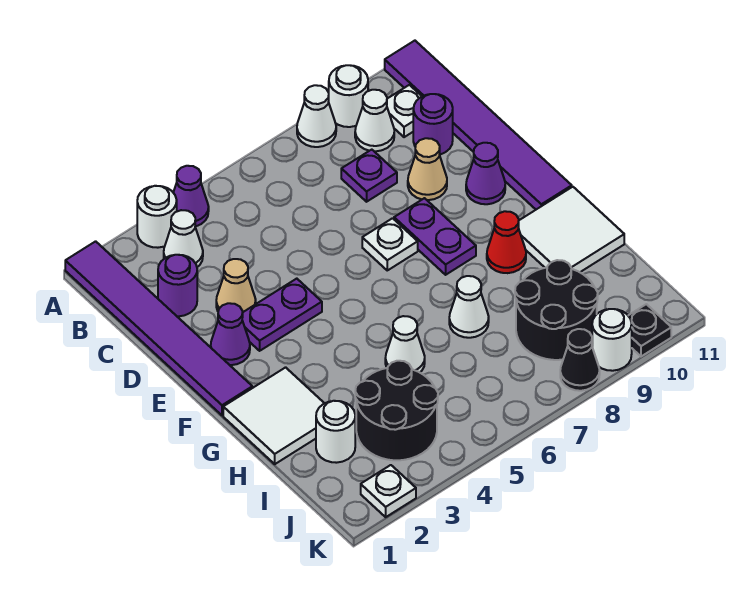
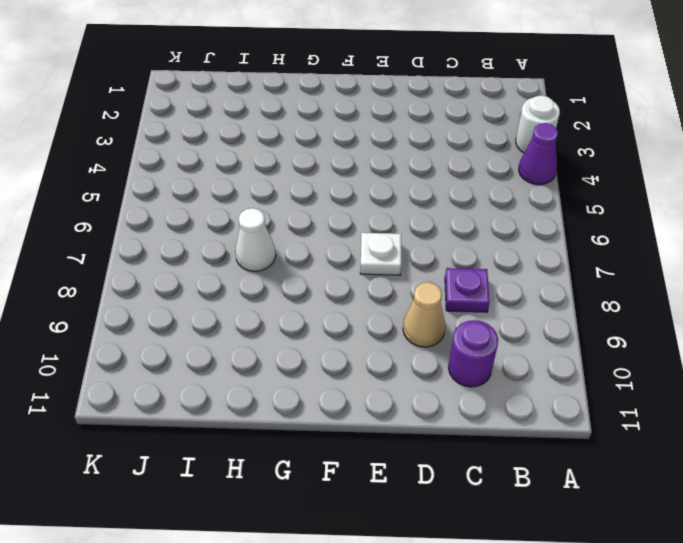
none -> purple 1x6 tile [65,241,252,415]
none -> white 1x1 cone [297,85,336,147]
none -> white 1x1 round brick [329,65,368,127]
none -> purple 1x6 tile [385,41,572,209]

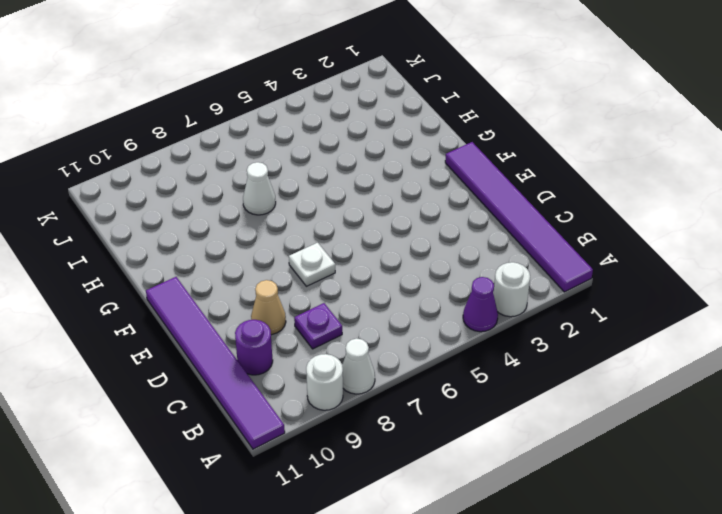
none -> white 1x1 cone [164,210,203,267]
none -> white 1x1 cone [355,90,394,151]
none -> white 1x1 plate [387,85,422,137]
none -> purple 1x1 round brick [158,255,197,316]

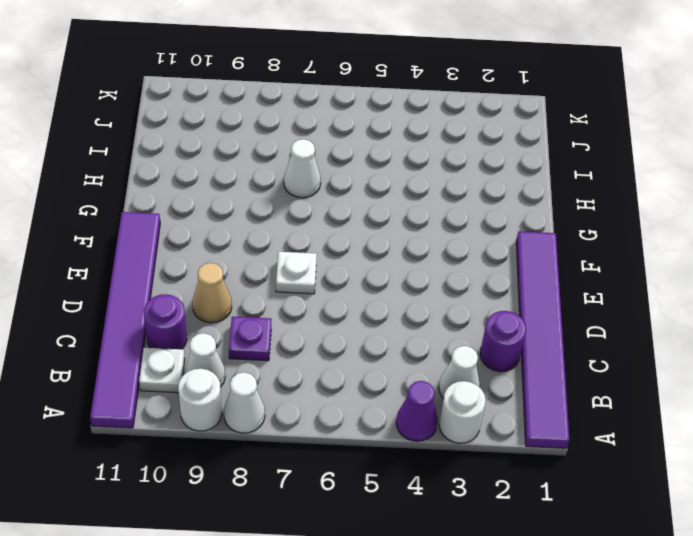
none -> tan 1x1 cone [216,259,256,312]
none -> purple 1x1 cone [211,303,250,365]
none -> purple 1x2 plate [242,279,322,351]
none -> purple 1x2 plate [394,198,476,275]

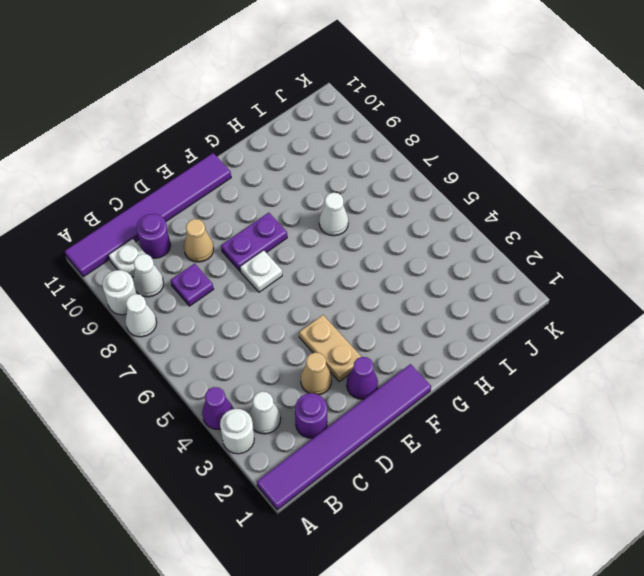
tan 1x2 plate [299,315,361,381] -> purple 1x2 plate [242,279,322,351]
none -> purple 1x1 cone [466,143,505,204]
none -> white 2x2 tile [223,367,324,464]
none -> red 1x1 cone [487,211,526,273]
none -> white 2x2 tile [518,187,624,272]

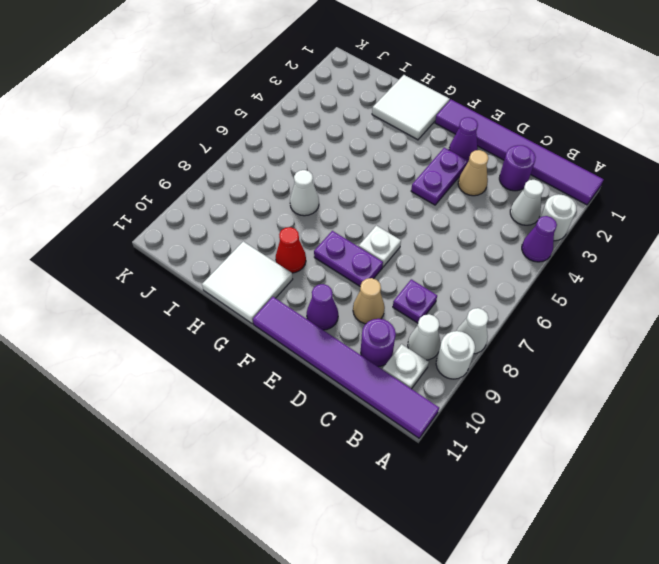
none -> white 1x1 cone [385,316,425,372]
none -> white 1x1 round brick [316,401,355,463]
none -> black 2x2 round brick [355,361,438,460]
none -> black 2x2 round brick [515,260,598,360]

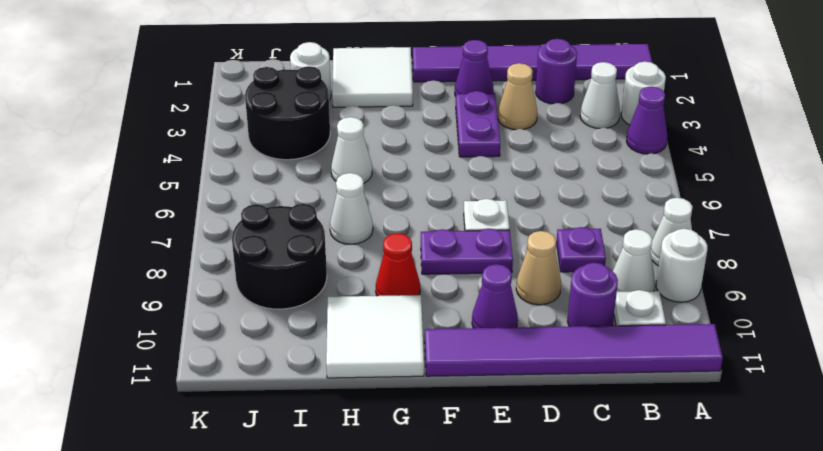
none -> white 1x1 plate [361,465,416,517]
none -> black 1x1 cone [560,329,600,391]
none -> white 1x1 round brick [592,309,632,371]
none -> black 1x1 plate [628,304,671,356]

